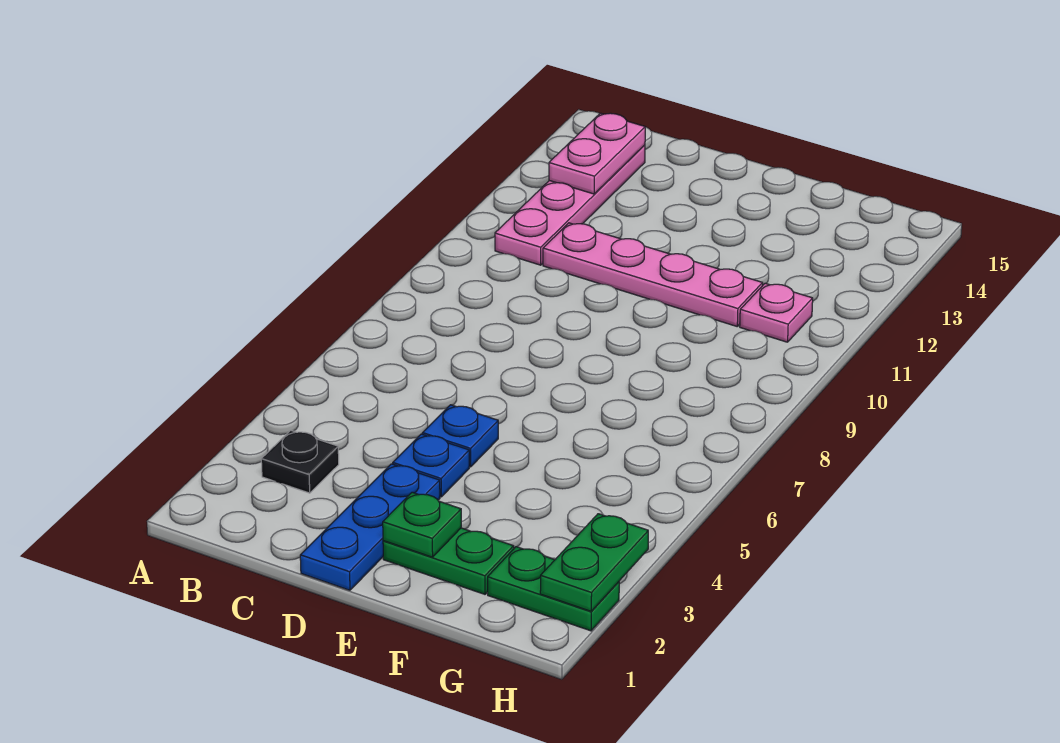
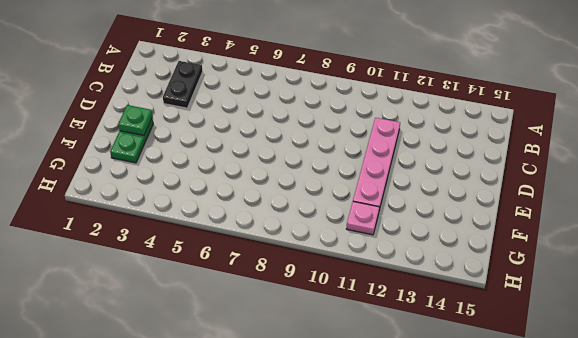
black 1x2 plate [163,61,203,108] -> black 1x1 plate [261,430,339,493]
none -> pink 1x4 plate [495,145,645,265]
none -> blue 1x3 plate [300,464,440,590]
none -> blue 1x1 plate [393,434,469,497]

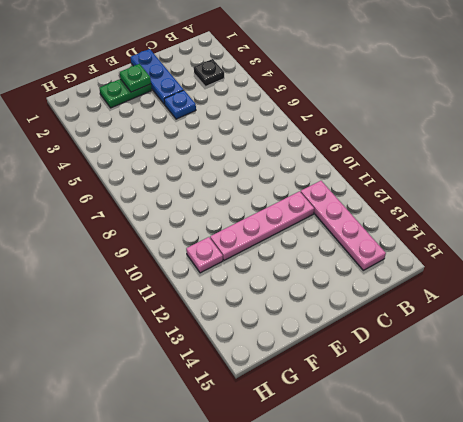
none -> blue 1x1 plate [422,405,498,467]
none -> green 1x2 plate [488,547,619,631]
none -> pink 1x2 plate [549,113,645,194]

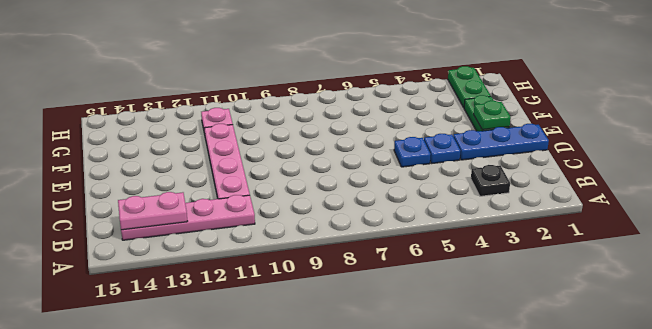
none -> green 1x2 plate [540,514,648,611]

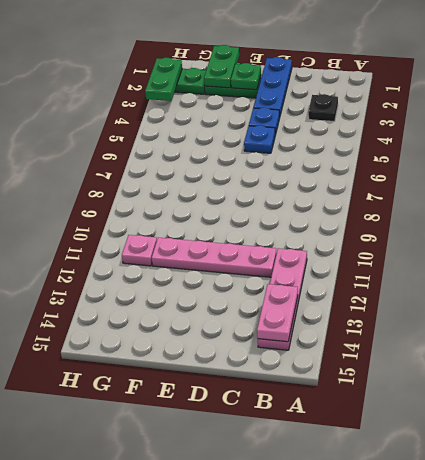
green 1x2 plate [204,45,239,88] -> none

